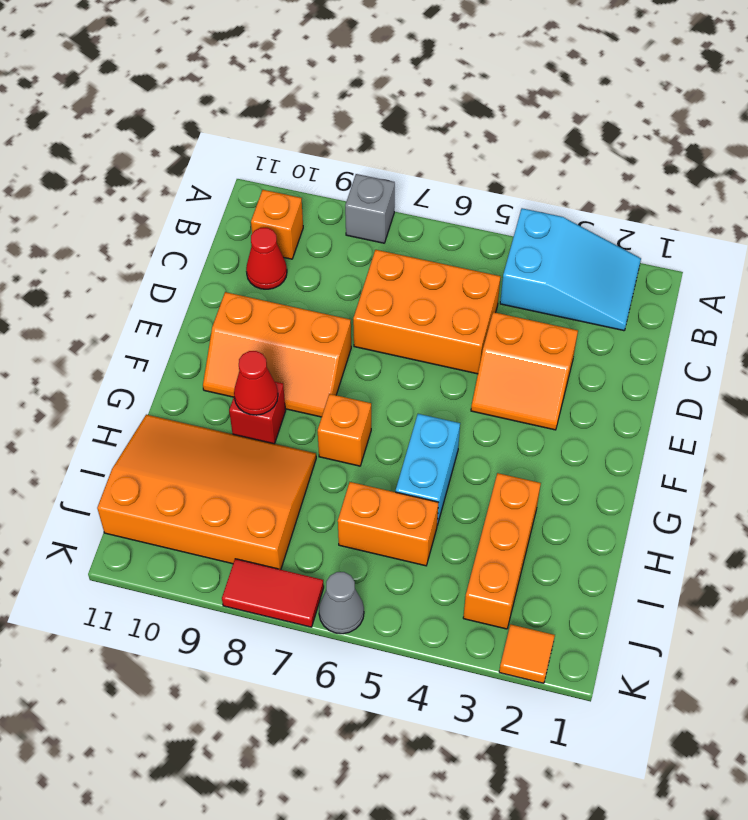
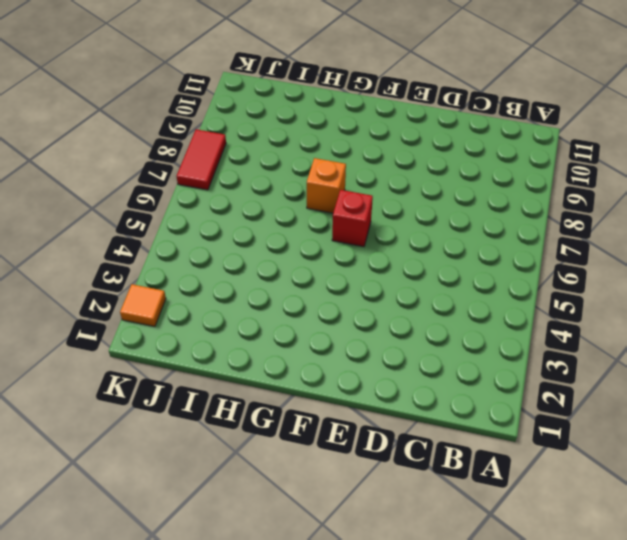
red 1x1 brick [332,190,373,247] -> red 1x1 brick moved to [229,382,286,444]
none -> cyan 2x3 slope [500,208,641,331]
none -> grey 1x1 brick [345,174,395,243]
none -> orange 1x1 brick [251,190,303,259]

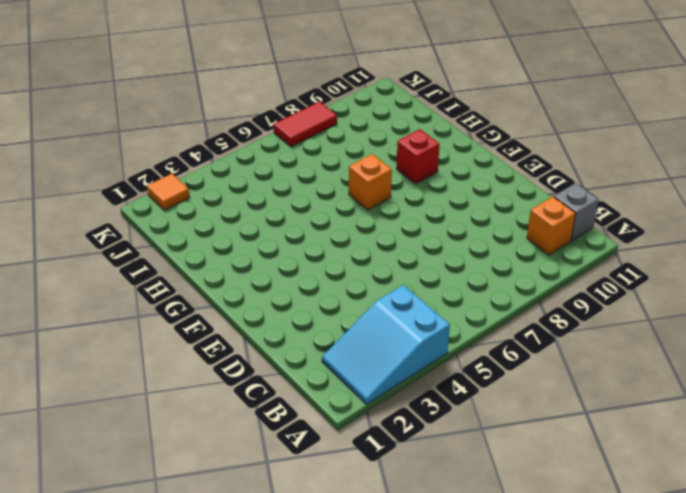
grey 1x1 brick [554,183,599,241] -> grey 1x1 brick moved to [345,174,395,243]
none -> orange 2x3 brick [353,250,501,374]
none -> red 1x1 cone [246,228,287,289]
none -> orange 2x2 slope [471,312,578,430]

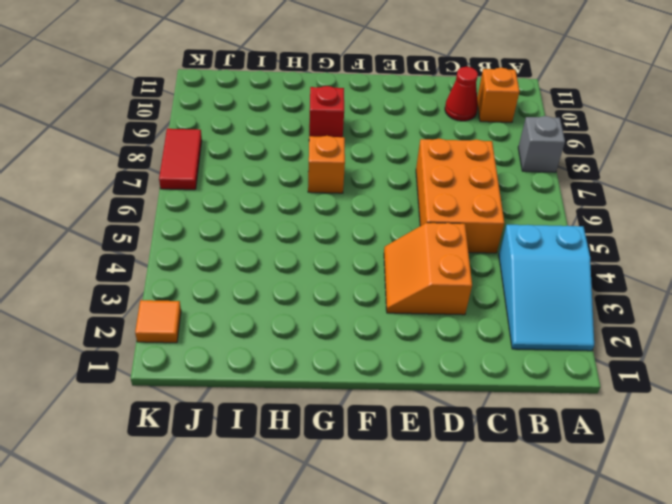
none -> orange 2x3 slope [203,292,351,417]
none -> cyan 1x2 brick [396,414,460,525]
none -> orange 1x3 brick [463,473,541,629]

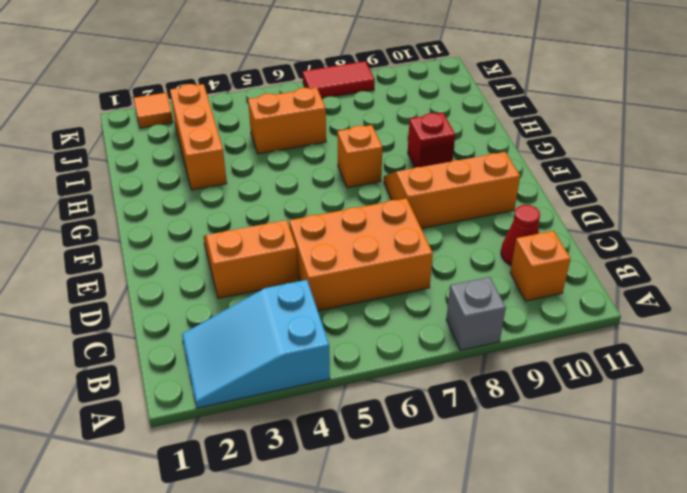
none -> cyan 1x2 brick [396,414,460,525]
none -> orange 3x4 slope [97,415,316,570]
none -> grey 1x1 cone [319,572,364,634]

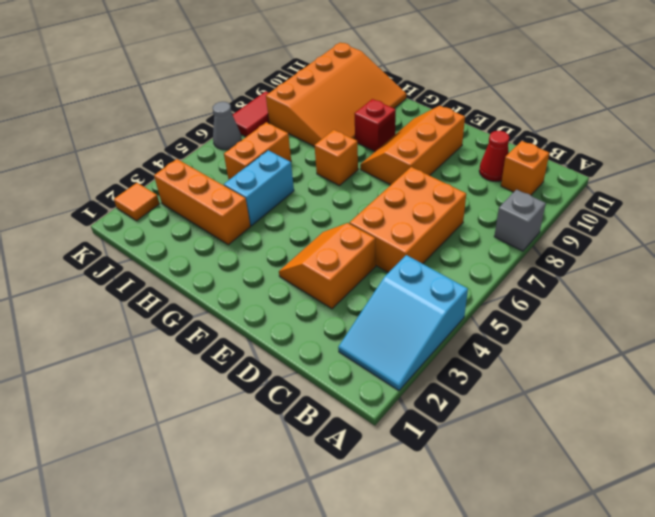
cyan 1x2 brick [224,150,294,226] -> cyan 1x2 brick turned to [396,414,460,525]
none -> red 1x1 cone [234,351,278,415]

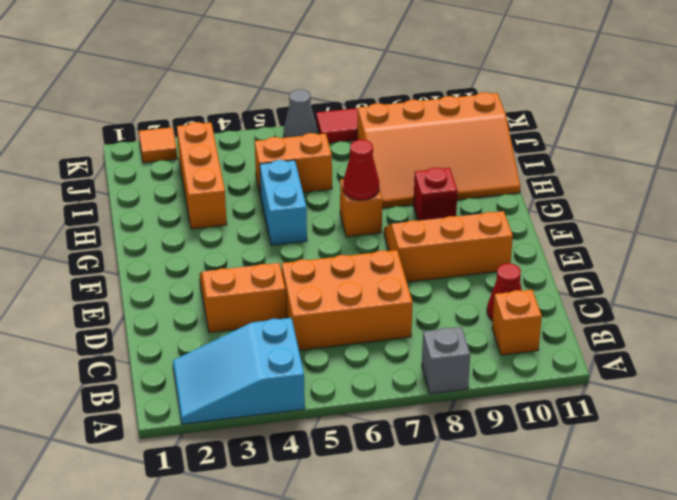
red 1x1 cone [343,140,379,200] -> red 1x1 cone moved to [234,351,278,415]

